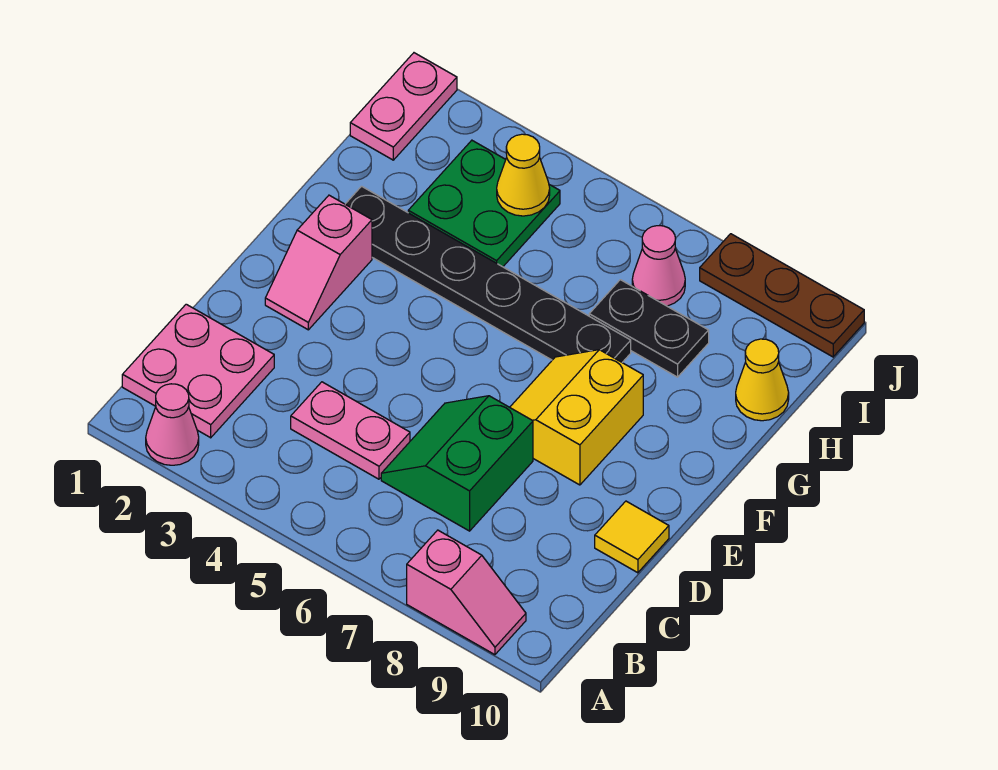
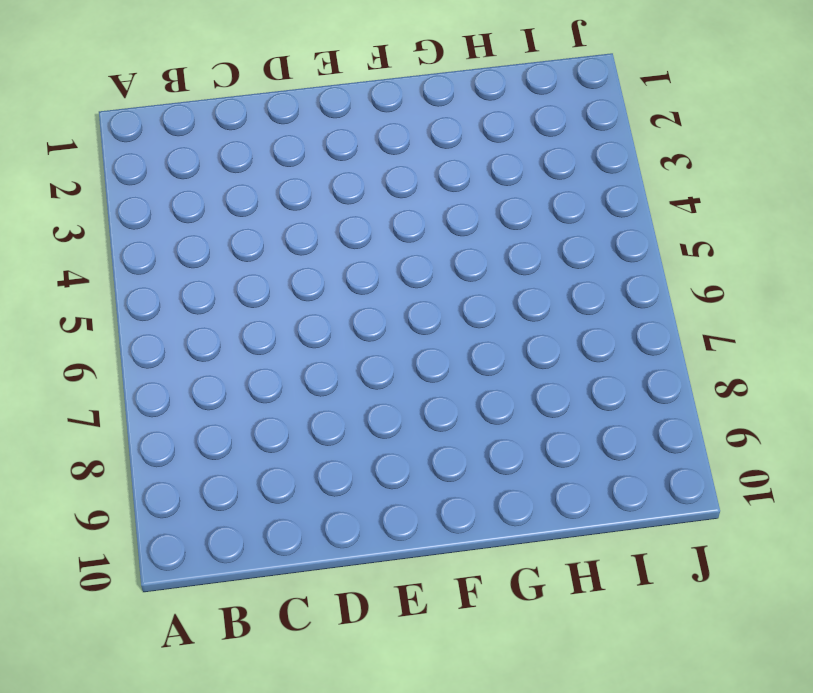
none -> pink 1x1 cone [146,384,199,465]
none -> pink 1x2 slope [407,530,526,655]
none -> pink 2x2 plate [122,304,274,438]

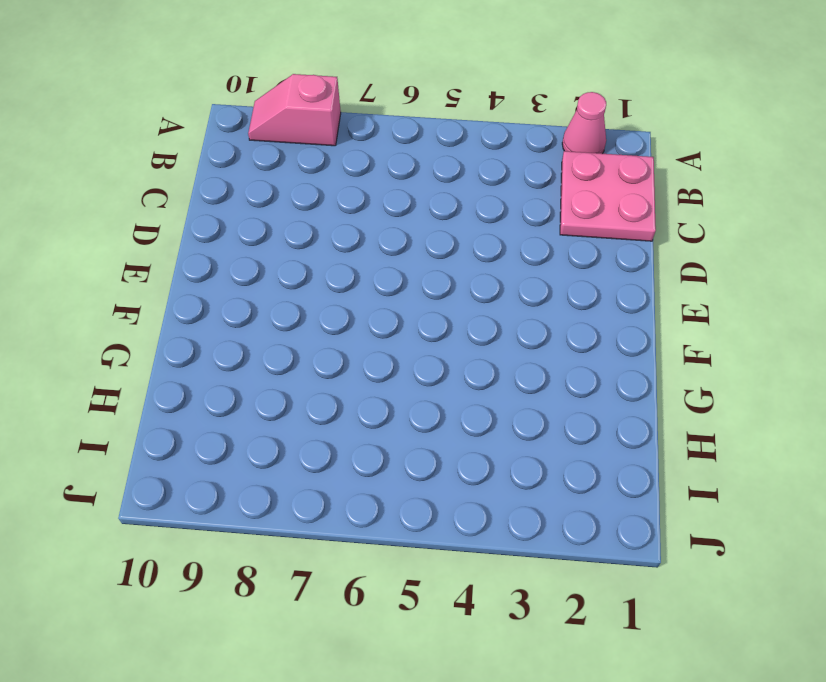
none -> pink 1x2 plate [291,382,410,479]
none -> green 2x2 slope [381,396,533,531]
none -> yellow 1x1 tile [595,501,669,573]

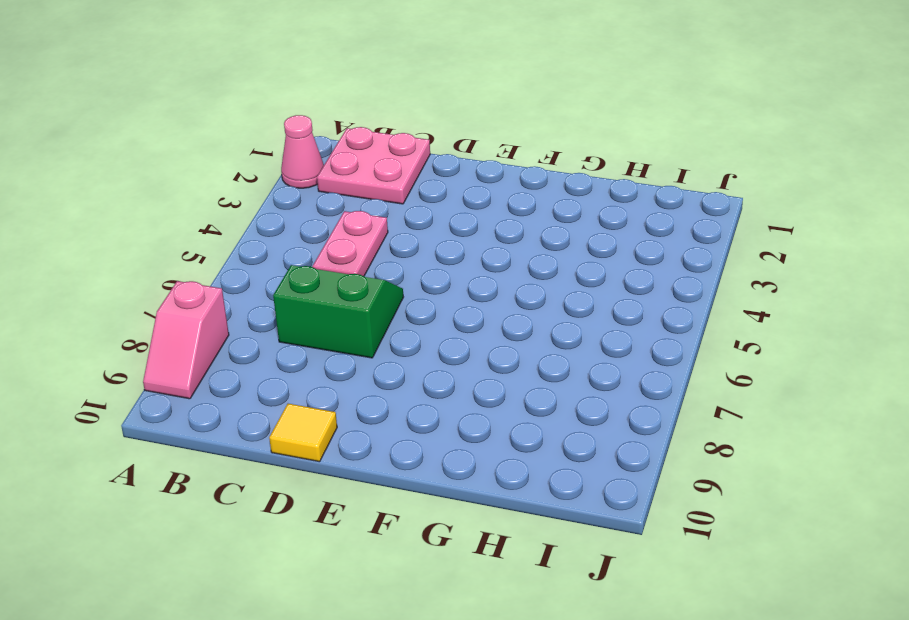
none -> pink 1x2 slope [265,195,372,330]
none -> yellow 2x2 slope [510,350,643,485]
none -> black 1x6 plate [345,186,631,362]

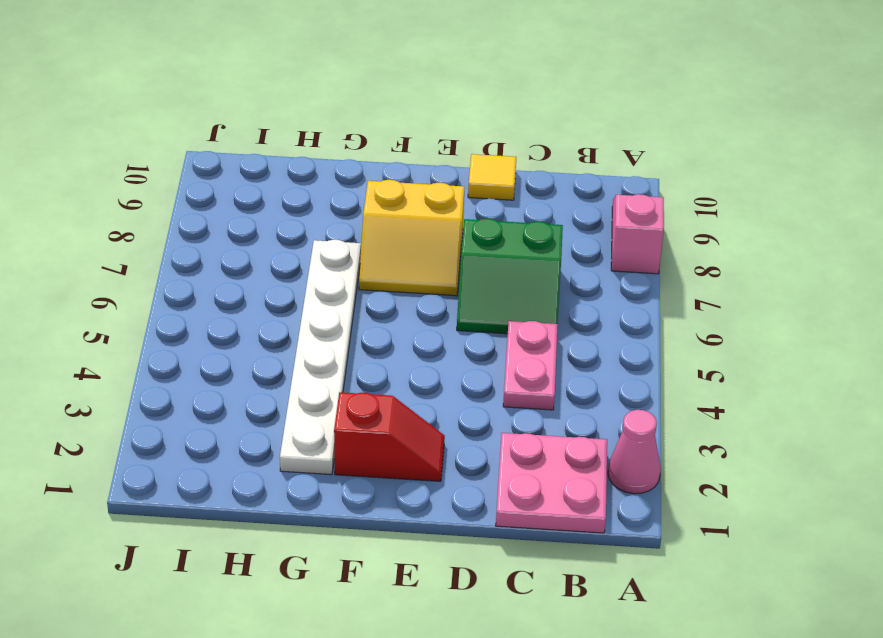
red 1x2 slope [334,392,445,481] -> pink 1x2 slope [265,195,372,330]
white 1x6 plate [280,240,361,475] -> black 1x6 plate [345,186,631,362]
none -> green 2x2 plate [408,140,560,267]
none -> black 1x2 plate [589,280,709,377]
none -> yellow 1x1 cone [736,339,789,421]

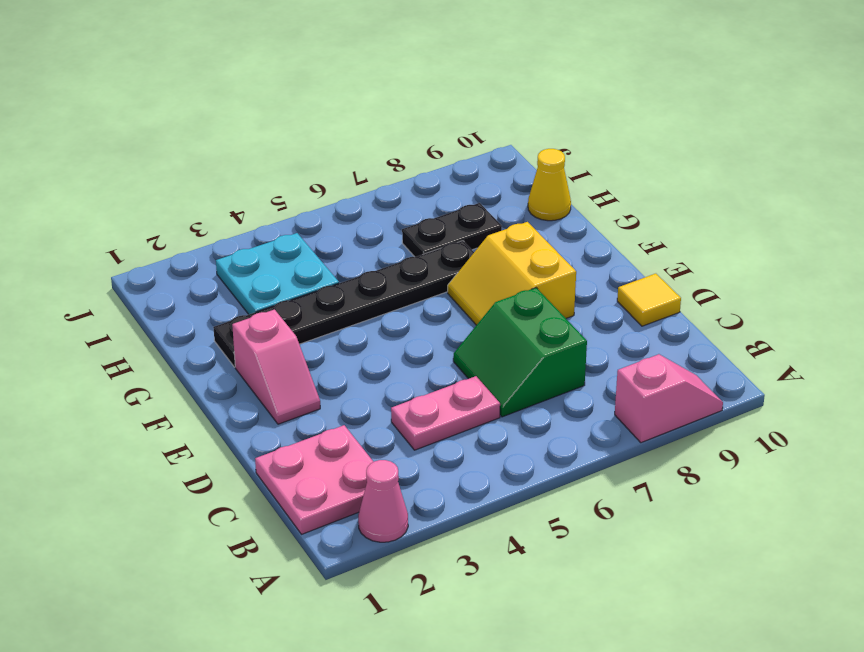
cyan 2x2 plate [216,233,339,314] -> green 2x2 plate [408,140,560,267]
none -> pink 1x2 plate [350,53,457,160]
none -> pink 1x1 cone [632,226,685,306]
none -> brown 1x3 plate [700,234,864,357]

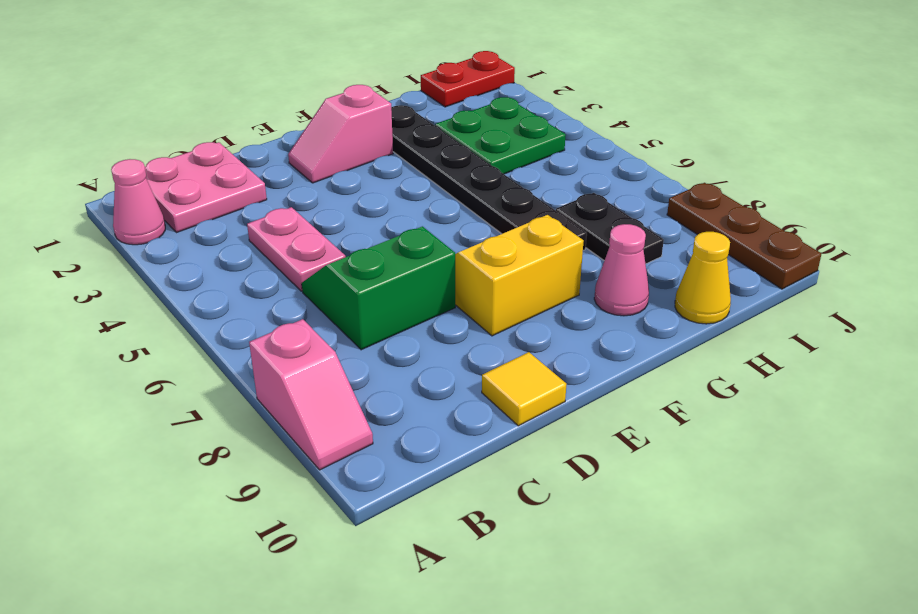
pink 1x1 cone [594,224,649,316] -> pink 1x1 cone moved to [632,226,685,306]
red 1x2 plate [421,51,515,107] -> pink 1x2 plate [350,53,457,160]
none -> yellow 1x1 cone [497,134,550,216]

